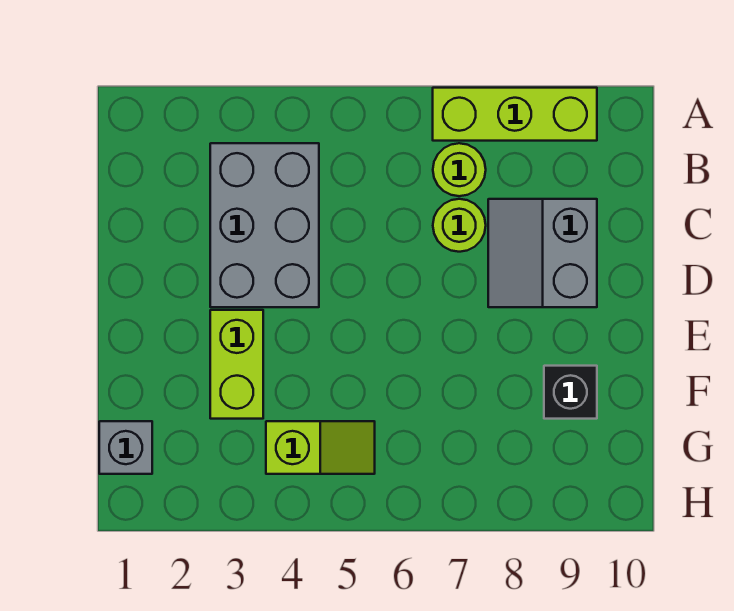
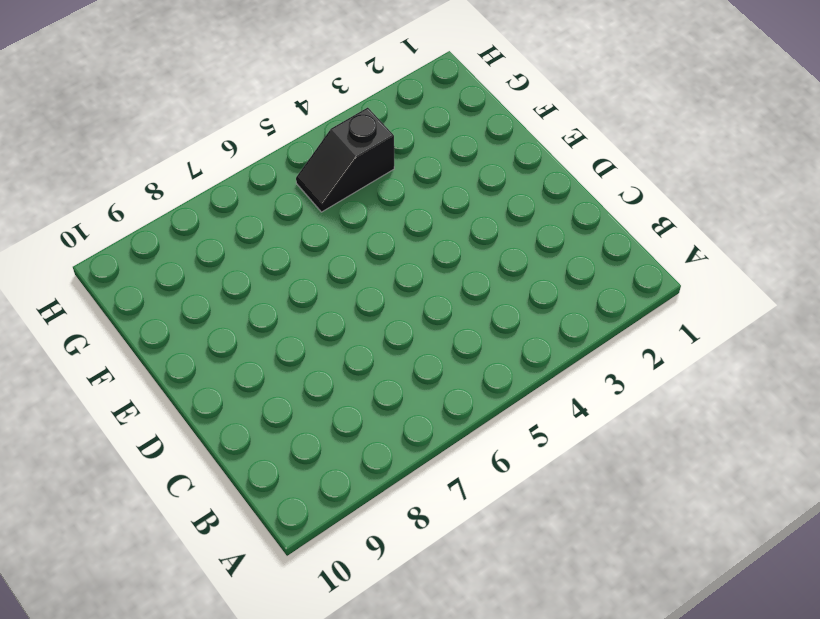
black 1x2 slope [296,108,394,212] -> lime 1x2 slope [266,421,375,474]
none -> lime 1x3 brick [433,88,597,141]
none -> grey 2x3 brick [210,143,319,307]

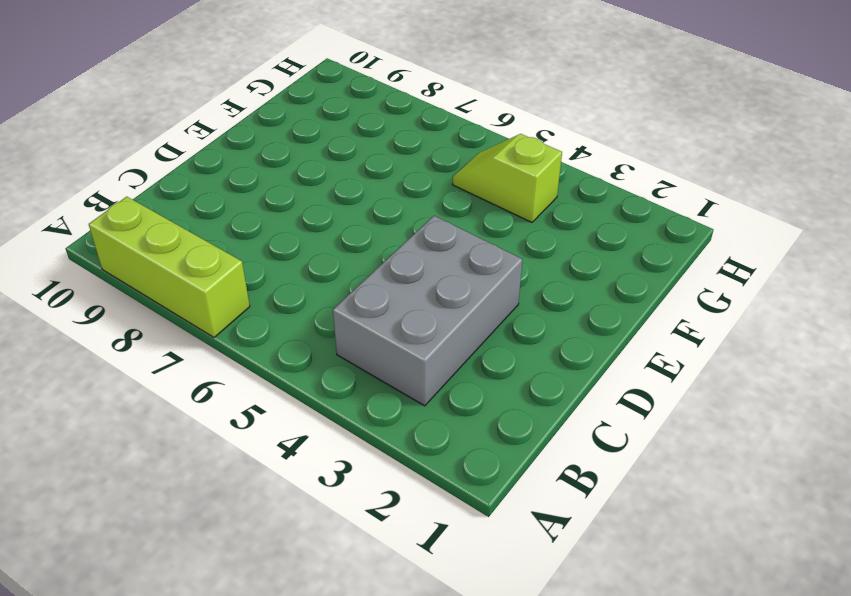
none -> lime 1x1 round brick [433,143,486,196]
none -> lime 1x1 round brick [433,199,486,252]

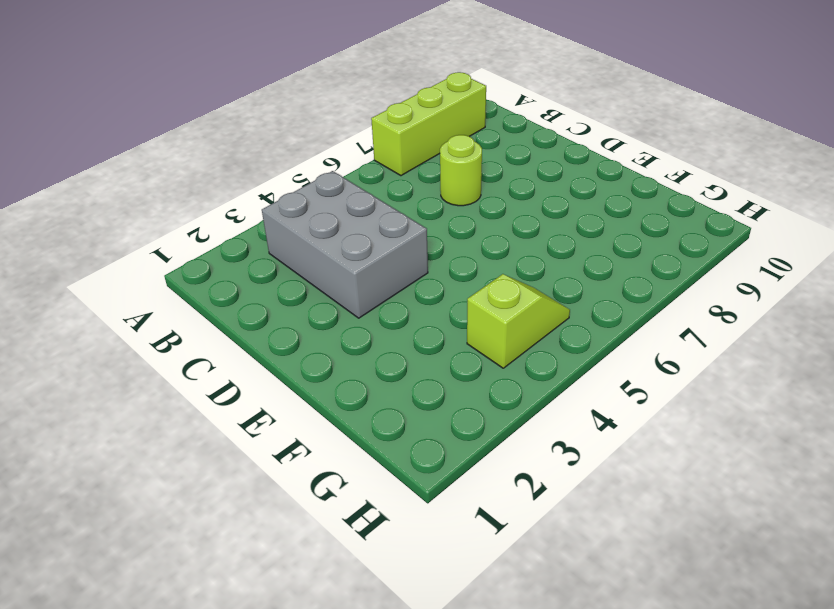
none -> lime 1x1 round brick [433,143,486,196]
none -> grey 2x2 slope [488,199,597,307]

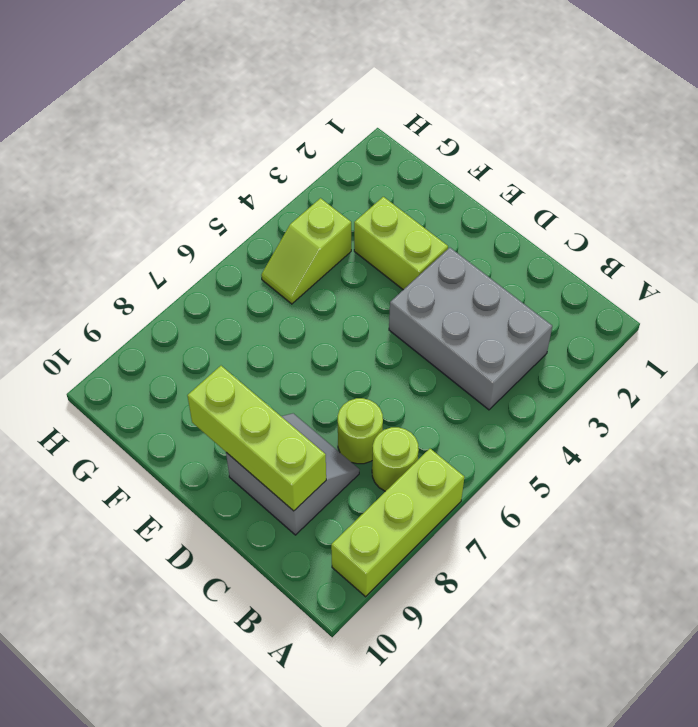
lime 1x3 brick [187,366,326,511] -> none
none -> black 1x1 brick [544,366,597,419]
none -> grey 1x1 brick [99,421,152,474]

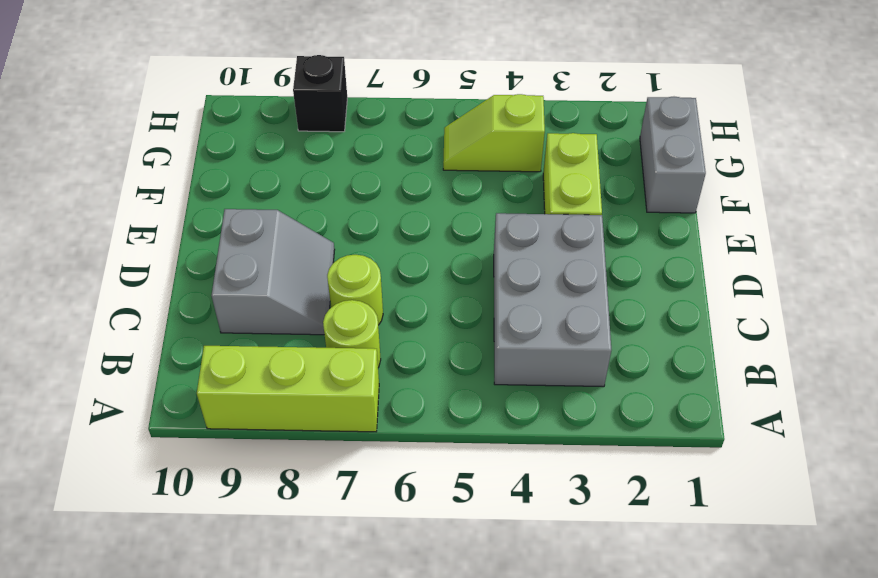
grey 1x2 brick [640,97,706,213] -> grey 1x1 brick [99,421,152,474]
black 1x1 brick [293,55,347,132] -> black 1x1 brick moved to [544,366,597,419]

